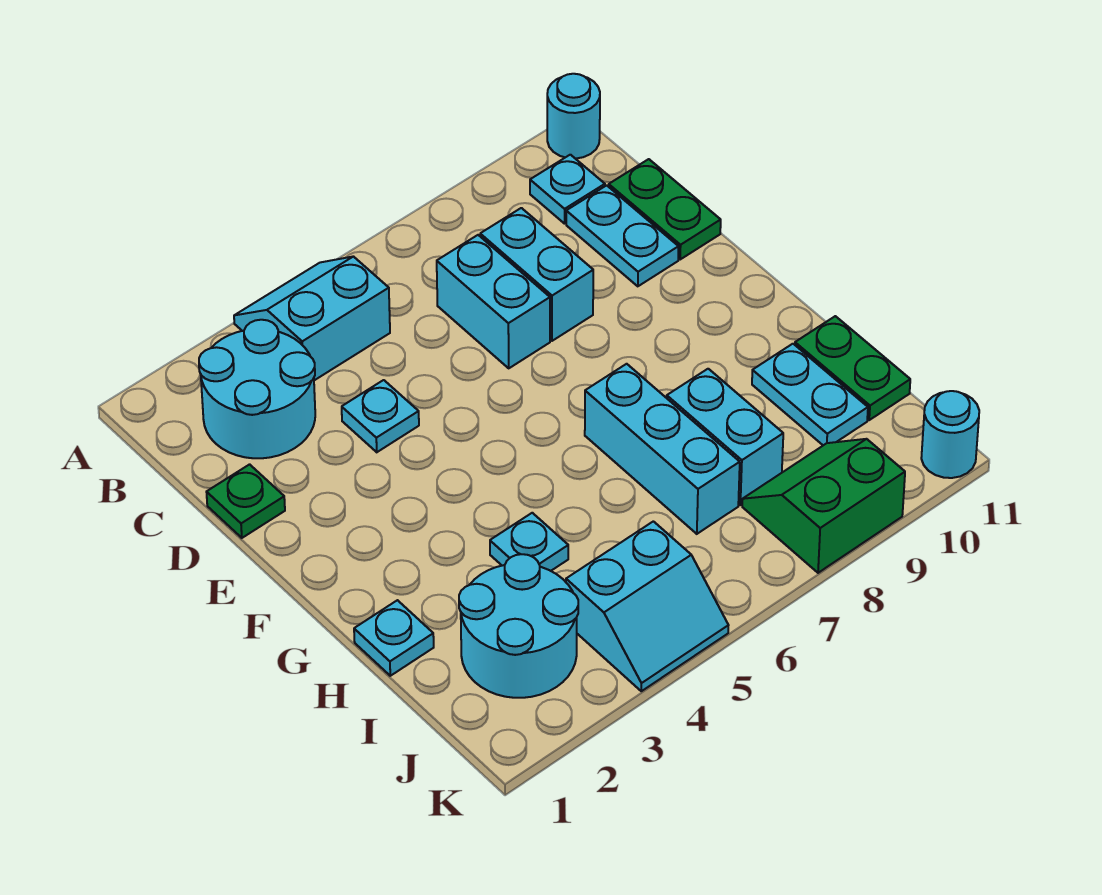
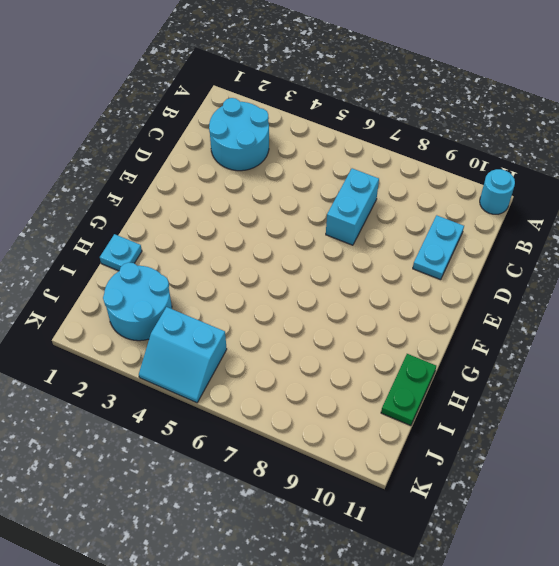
none -> cyan 2x2 slope [234,256,390,380]
none -> cyan 1x1 plate [530,155,605,224]
none -> cyan 1x2 brick [480,208,593,341]

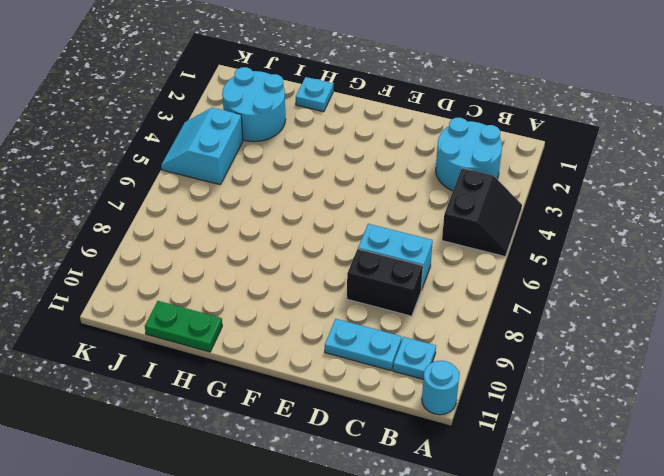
black 2x2 slope [442,168,522,256] -> cyan 2x2 slope [234,256,390,380]
black 1x2 brick [347,249,423,316] -> cyan 1x2 brick [480,208,593,341]
none -> green 1x2 plate [609,159,721,259]
none -> green 1x1 plate [207,464,285,538]
none -> cyan 1x1 plate [342,380,419,452]

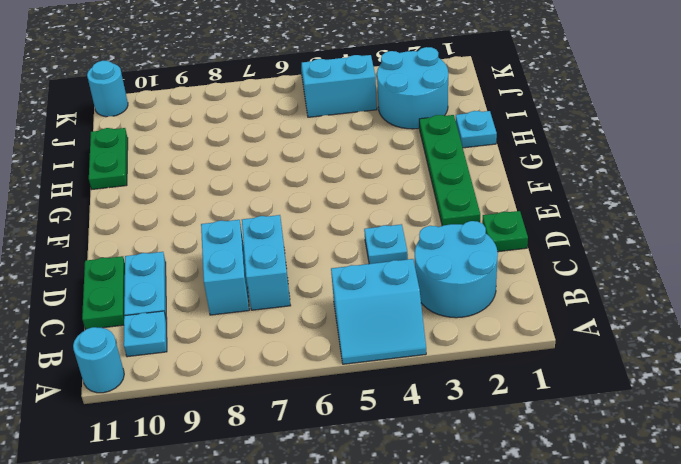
green 1x4 plate [419,115,480,226] -> none
none -> cyan 1x3 brick [585,364,740,534]
none -> cyan 1x1 plate [490,513,568,571]
none -> cyan 1x2 brick [667,369,783,505]

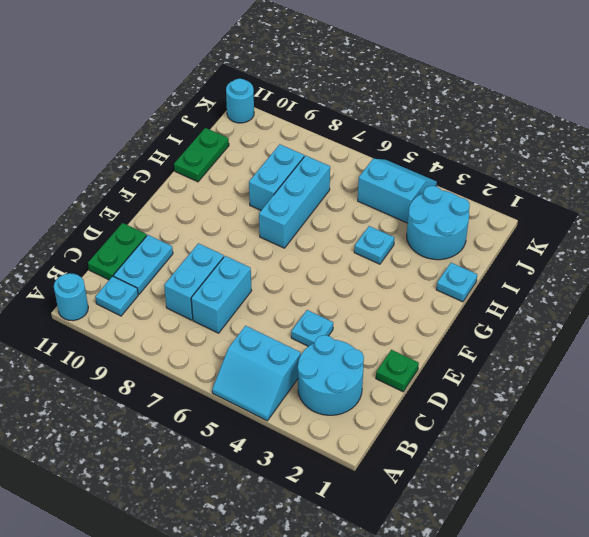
none -> cyan 1x2 plate [752,344,868,445]
none -> green 2x2 slope [742,439,905,573]

